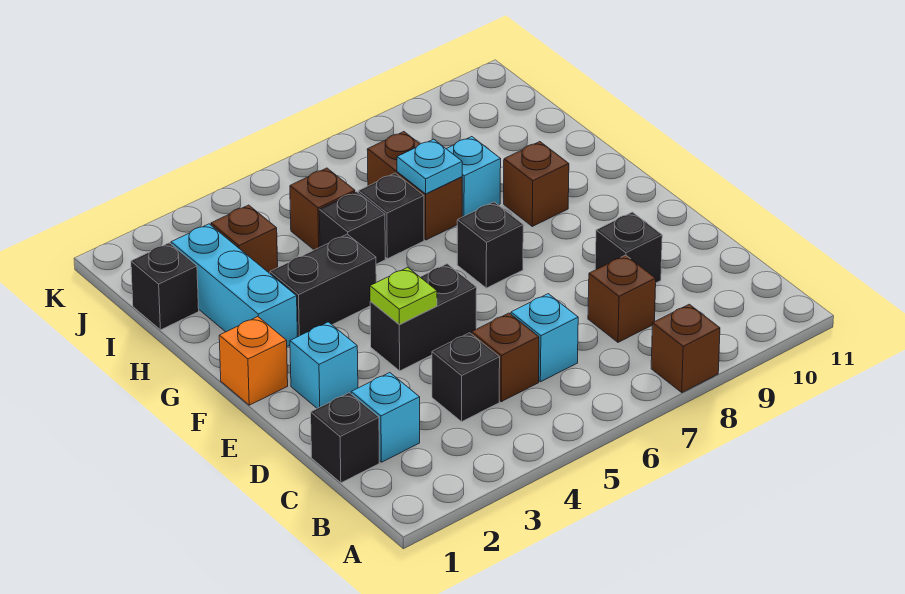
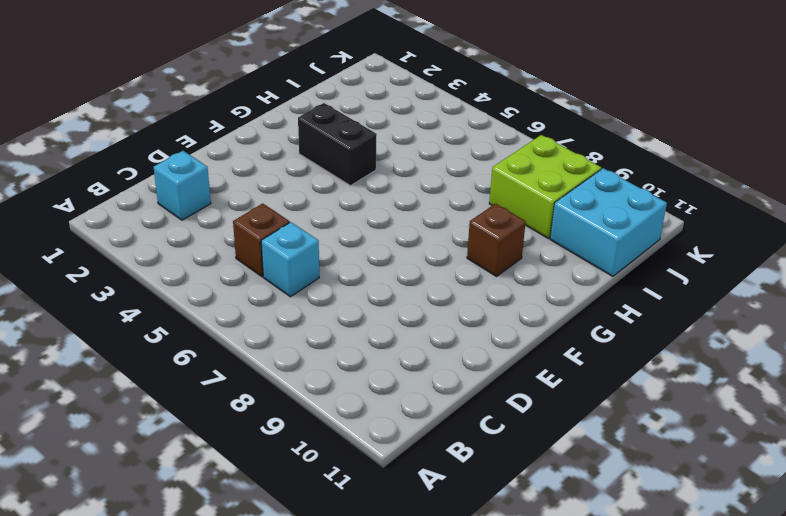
lime 2x2 brick [489,135,601,239] -> none
cyan 2x2 brick [550,168,667,276] -> none
none -> brown 1x1 brick [651,304,720,392]
none -> black 1x1 brick [311,393,379,483]
none -> black 1x1 brick [432,333,500,422]

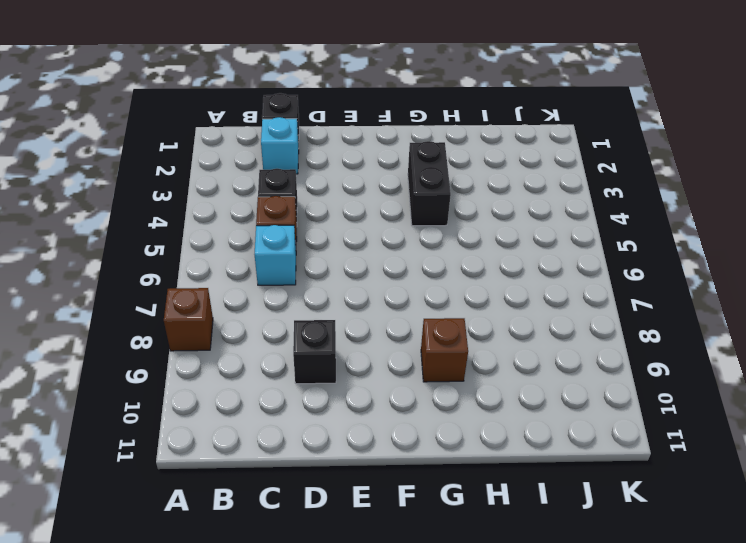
none -> brown 1x1 brick [588,255,656,342]
none -> cyan 1x1 brick [290,322,358,408]
none -> black 1x2 brick [370,264,477,371]

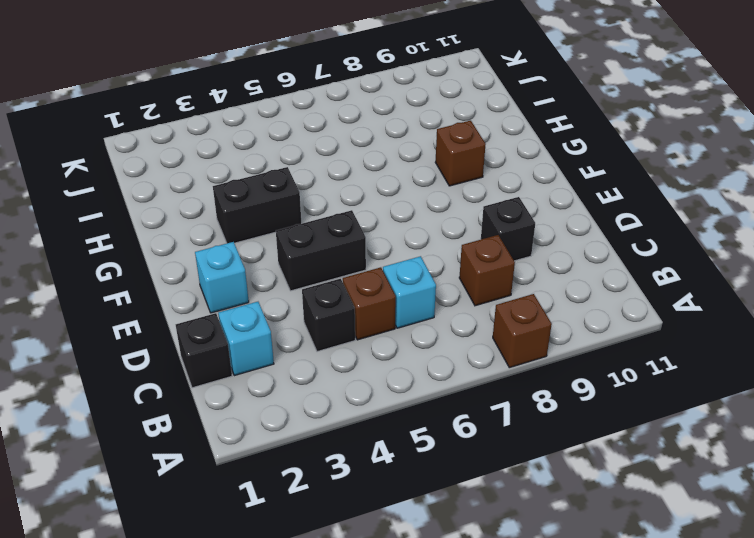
none -> orange 1x1 brick [219,317,288,405]
none -> black 1x1 brick [457,202,523,288]
none -> cyan 1x3 brick [171,224,297,347]

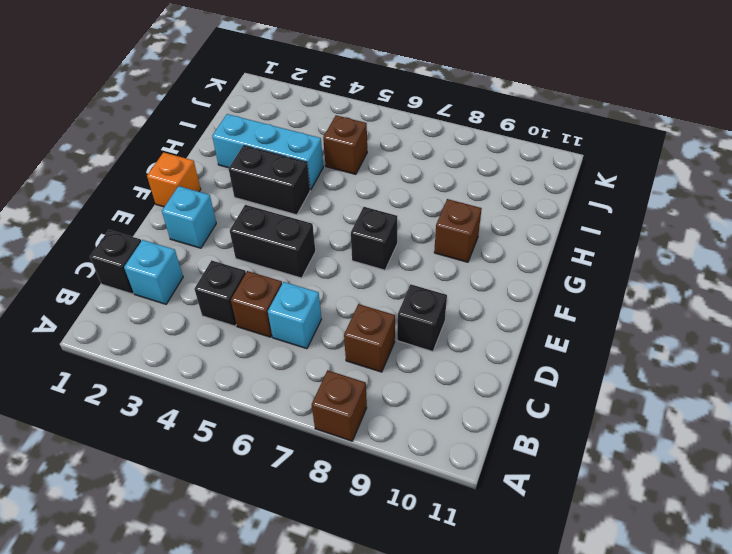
cyan 1x3 brick [212,114,323,190] -> cyan 1x3 brick turned to [171,224,297,347]
none -> black 1x1 brick [319,192,385,264]
none -> black 1x1 brick [358,173,424,259]
none -> brown 1x2 brick [367,132,462,240]

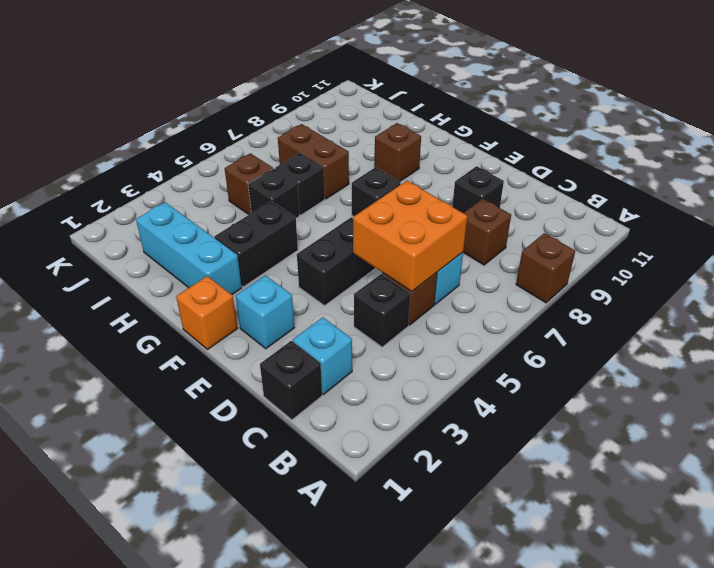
orange 2x2 brick [353,181,467,291] -> none
none -> cyan 1x1 brick [447,137,501,217]
none -> black 1x1 brick [131,243,199,330]
none -> brown 1x1 brick [211,205,278,273]

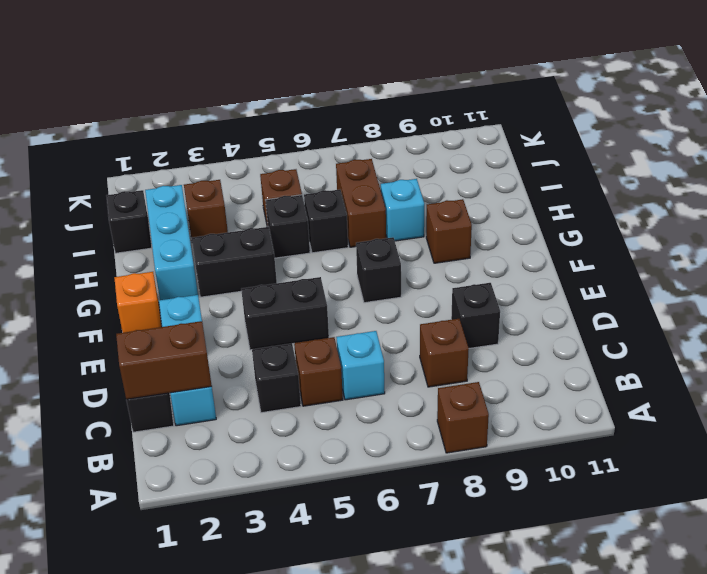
brown 1x2 brick [116,321,212,400] -> none
none -> lime 1x1 plate [370,267,437,324]
none -> cyan 1x1 plate [397,139,462,194]

